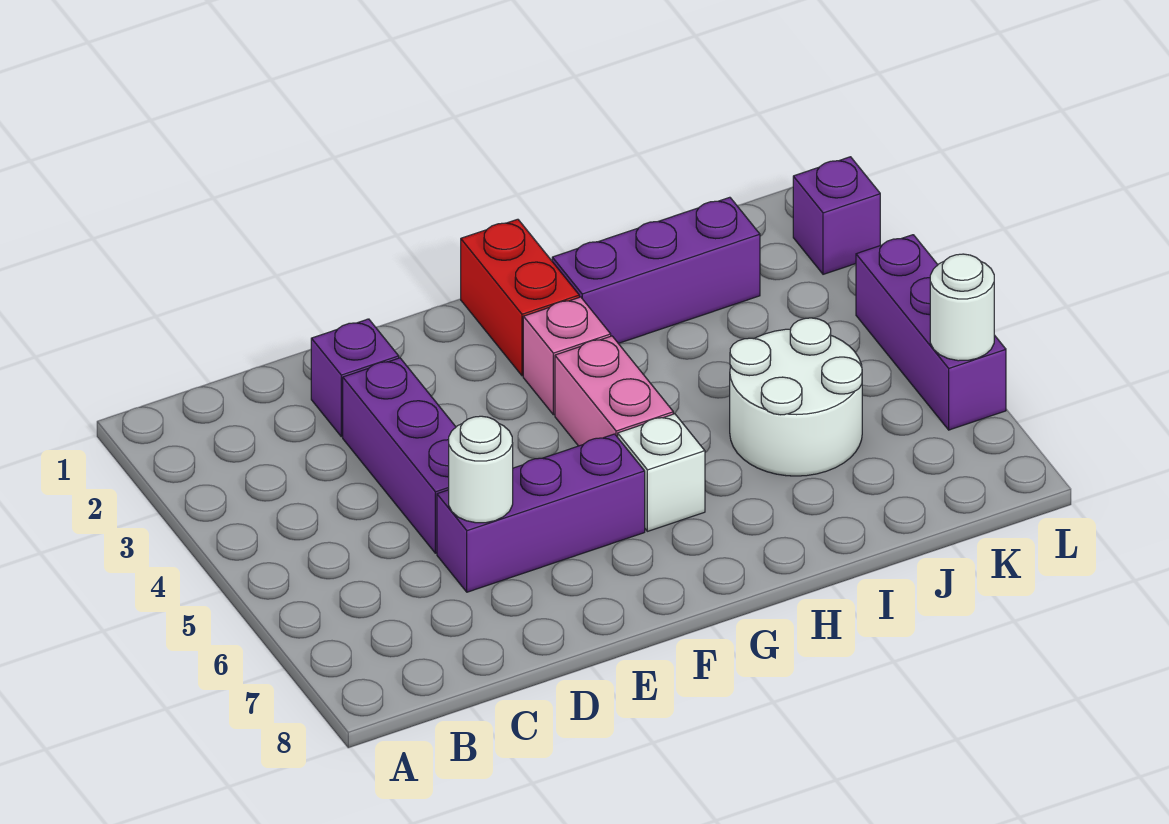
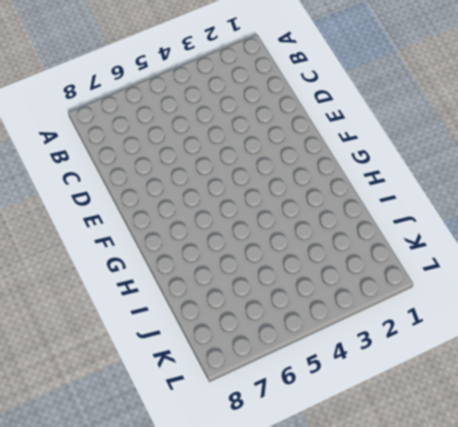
none -> purple 1x1 brick [311,319,399,437]
none -> purple 1x3 brick [343,358,456,553]
none -> purple 1x3 brick [437,434,645,592]

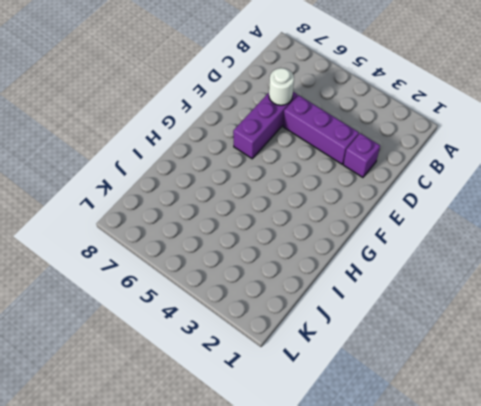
none -> red 1x2 brick [461,219,579,376]
none -> pink 1x1 brick [523,297,611,415]
none -> pink 1x2 brick [555,336,673,446]

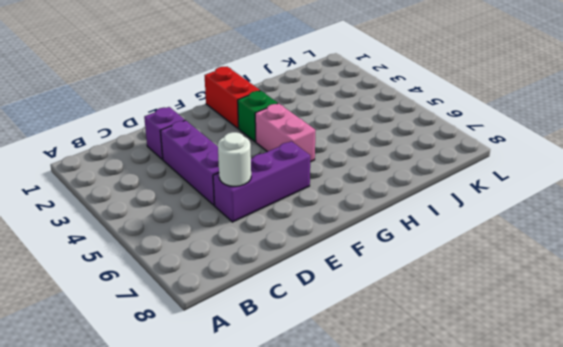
green 1x1 brick [238,91,278,142] -> pink 1x1 brick [523,297,611,415]
none -> white 1x1 brick [618,414,705,531]
none -> purple 1x3 brick [552,197,760,343]
none -> white 2x2 round brick [730,318,862,476]

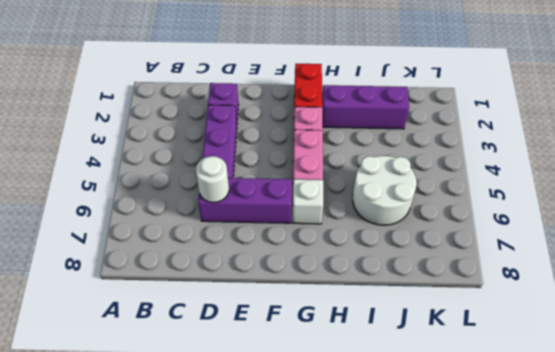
none -> purple 1x1 brick [793,157,880,274]
none -> purple 1x3 brick [856,235,1006,430]
none -> white 1x1 round brick [930,254,994,361]

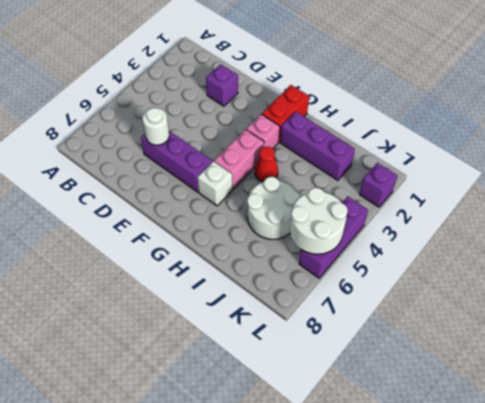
red 1x1 cone [255,147,278,182] -> none
white 2x2 round brick [290,188,348,254] -> white 1x1 round brick [930,254,994,361]
none -> purple 1x3 brick [343,358,456,553]

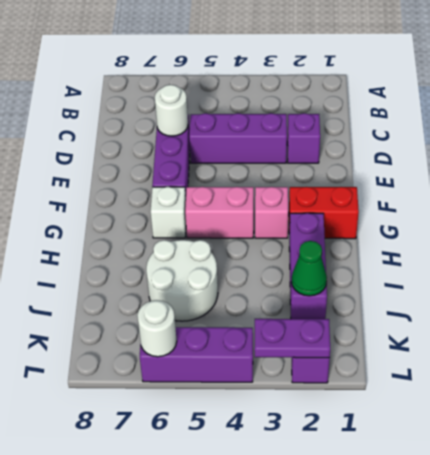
green 1x1 cone [292,241,327,296] -> none
purple 1x2 plate [254,319,330,358] -> none

